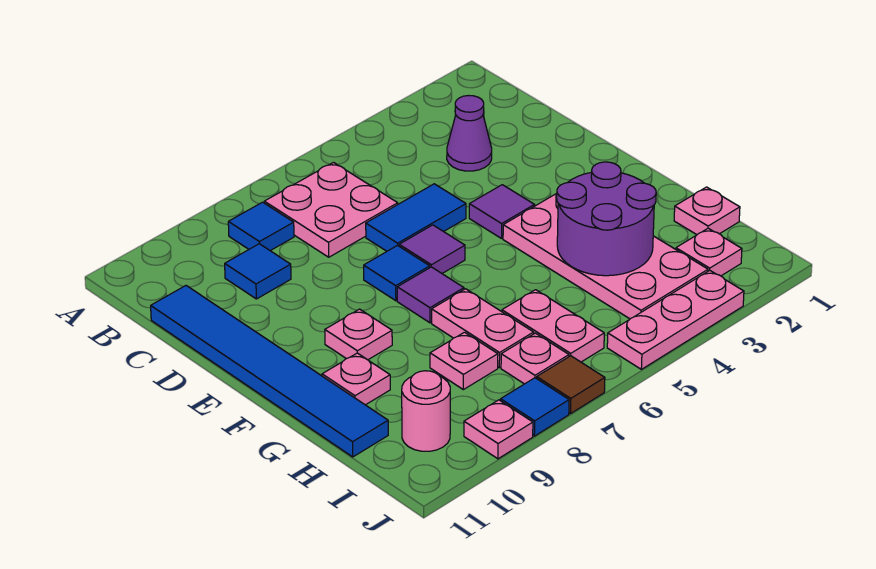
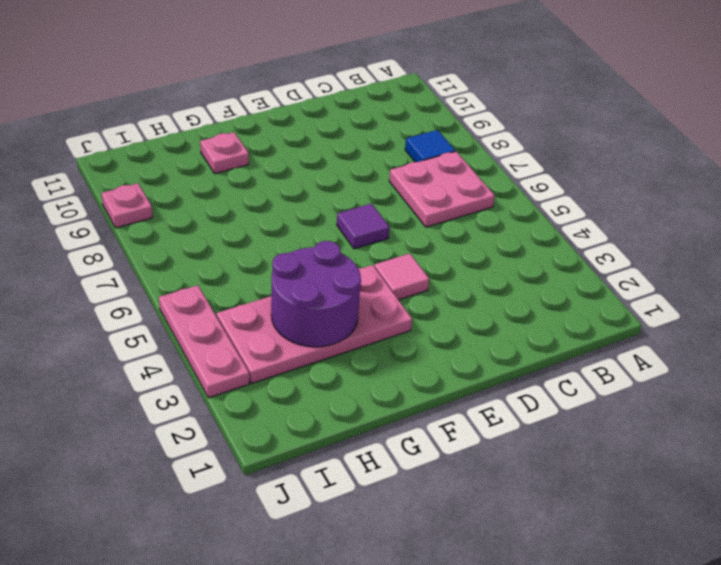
pink 1x1 tile [374,254,429,300] -> purple 1x1 tile [469,185,535,238]
none -> purple 1x1 cone [447,96,492,171]
none -> blue 1x1 tile [225,244,291,299]
none -> blue 1x6 tile [151,286,388,457]

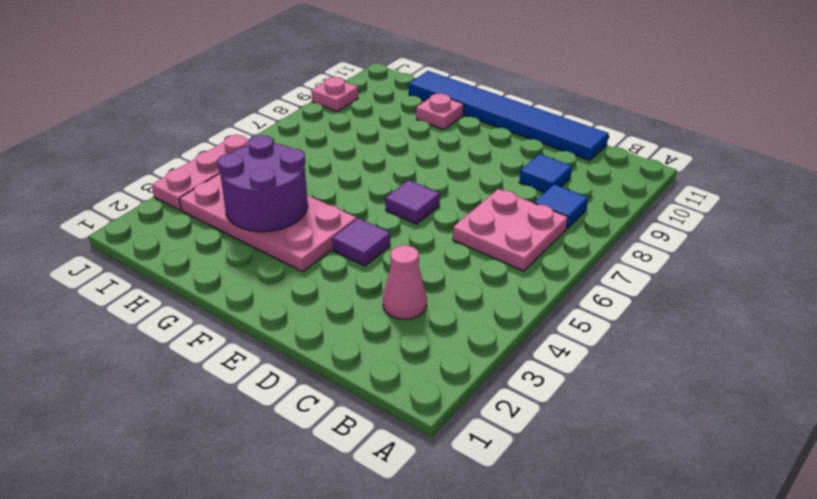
pink 1x1 cone [383,245,427,319] -> purple 1x1 cone [447,96,492,171]
none -> blue 1x2 tile [366,184,466,251]
none -> blue 1x1 tile [364,245,430,301]
none -> purple 1x1 tile [397,267,464,323]

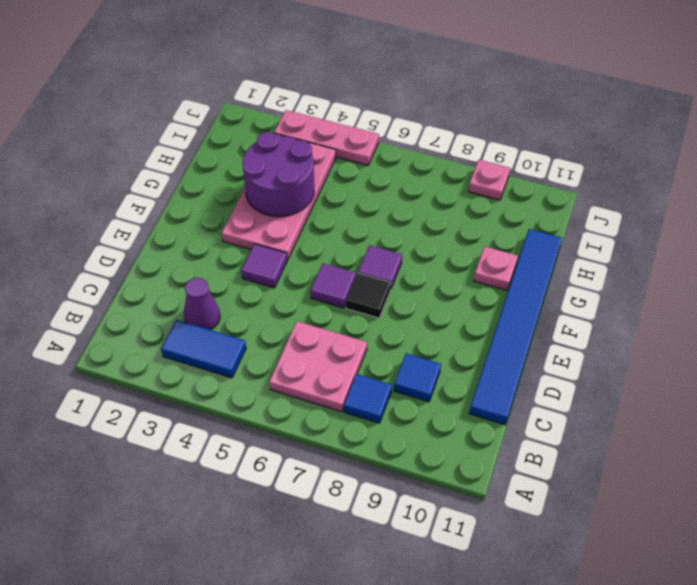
blue 1x2 tile [161,320,246,378] -> blue 1x2 tile moved to [366,184,466,251]
black 1x1 tile [346,273,391,318] -> blue 1x1 tile [364,245,430,301]
none -> pink 1x1 plate [325,309,392,360]
none -> pink 1x2 plate [432,289,534,368]
none -> pink 1x1 plate [674,187,740,235]

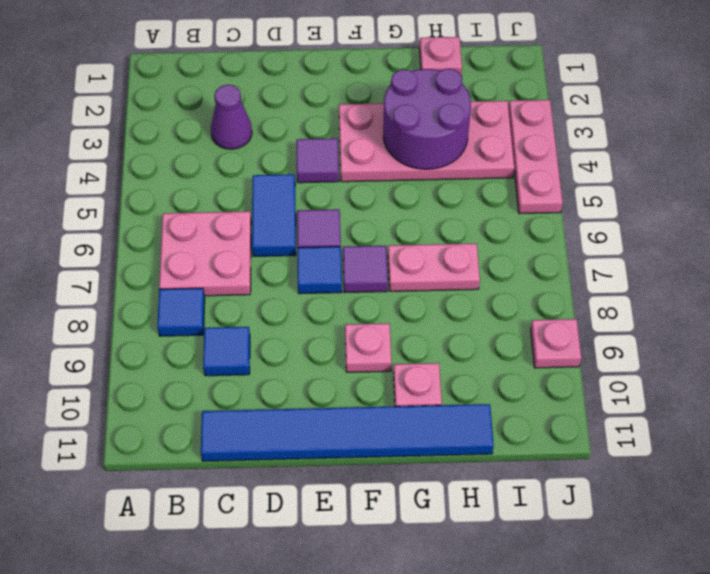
none -> pink 1x2 plate [502,290,604,362]
none -> pink 1x1 plate [430,332,498,390]
none -> pink 1x1 plate [676,228,742,276]

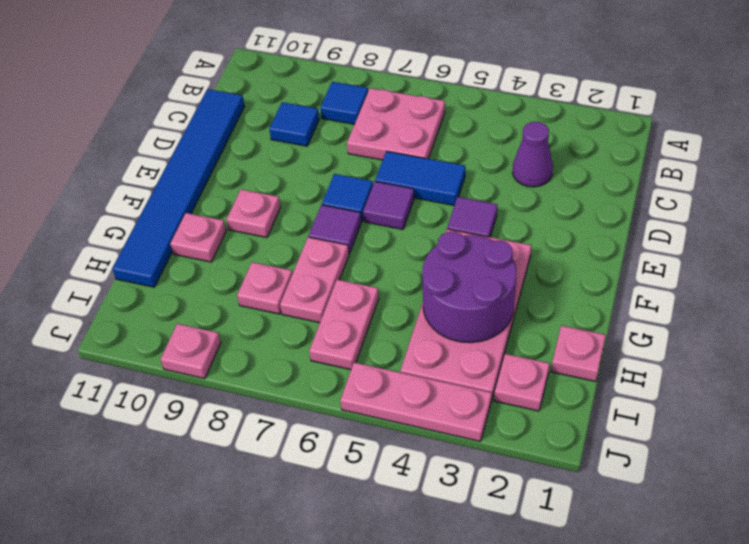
none -> pink 1x1 plate [501,333,569,384]
none -> pink 1x1 round brick [402,371,450,451]
none -> brown 1x1 tile [537,356,605,414]

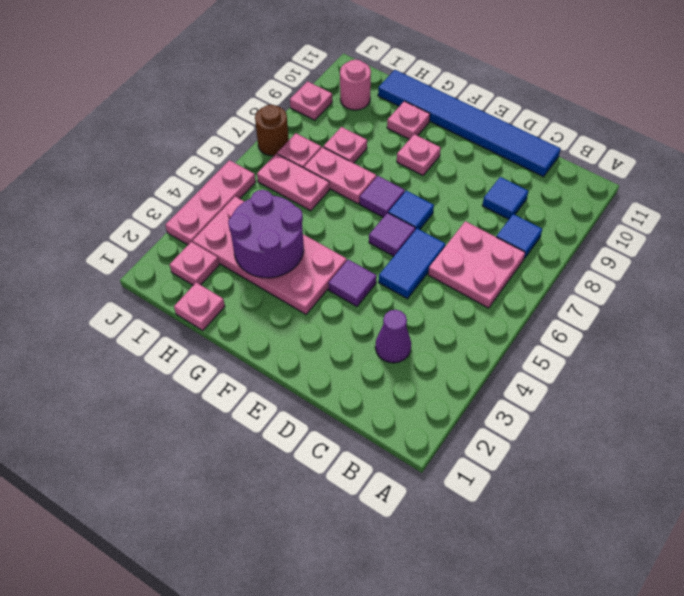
brown 1x1 round brick [255,105,289,156] -> brown 1x1 tile [537,356,605,414]
none -> blue 1x1 tile [501,378,569,436]

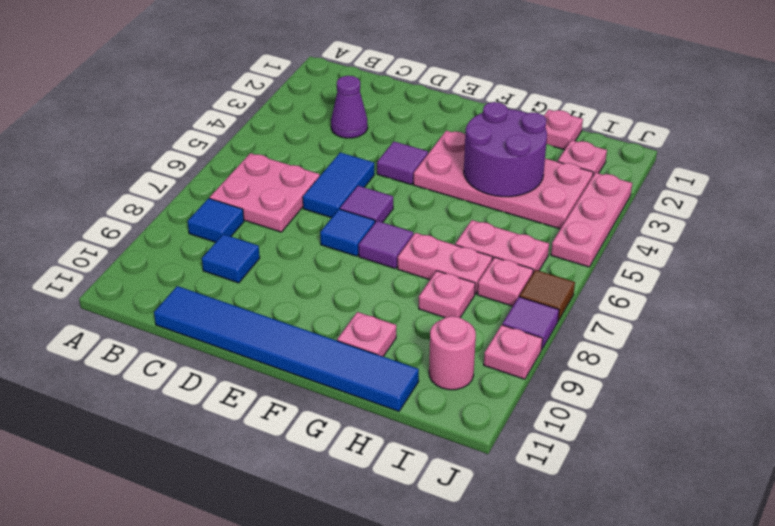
purple 1x1 tile [502,297,559,349] -> blue 1x1 tile [501,378,569,436]
none -> pink 1x1 plate [325,309,392,360]

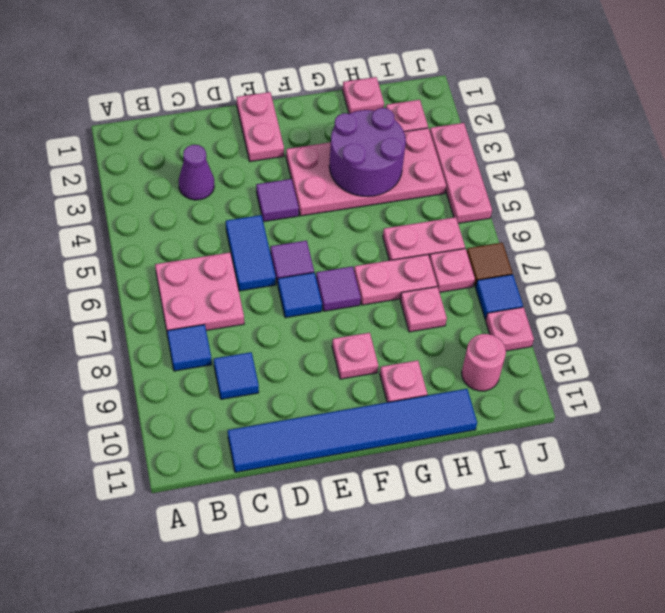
pink 1x2 plate [236,92,284,161] -> none

